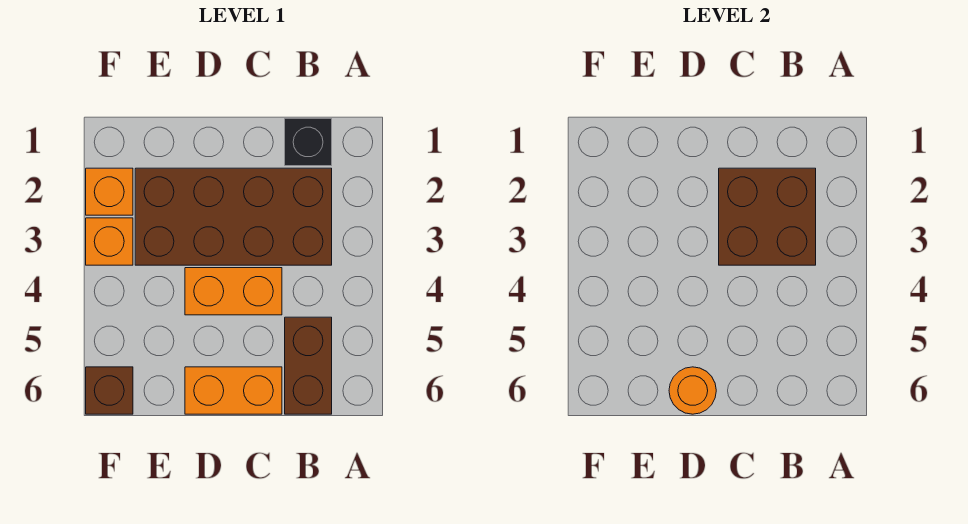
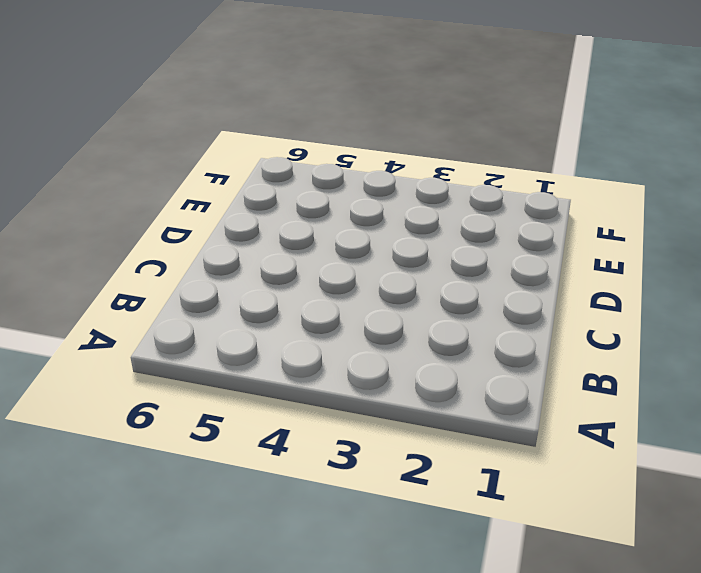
none -> black 1x1 brick [285,118,332,166]
none -> brown 2x4 brick [135,168,332,265]

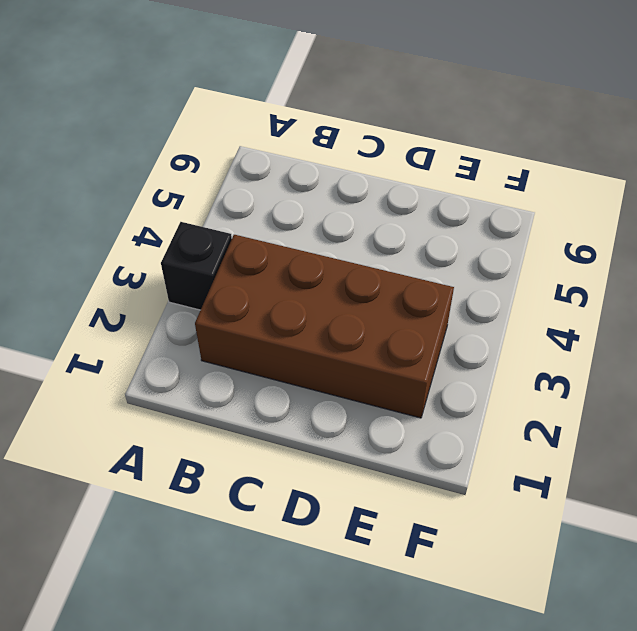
black 1x1 brick [161,222,232,310] -> black 1x1 brick moved to [285,118,332,166]
none -> brown 1x2 brick [285,317,332,414]
none -> orange 1x2 brick [185,268,282,315]

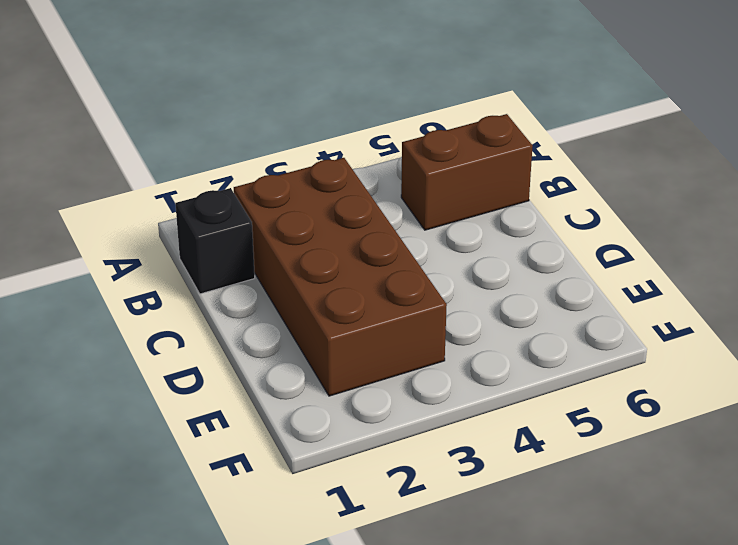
none -> orange 1x2 brick [185,268,282,315]
none -> orange 1x2 brick [185,367,282,414]

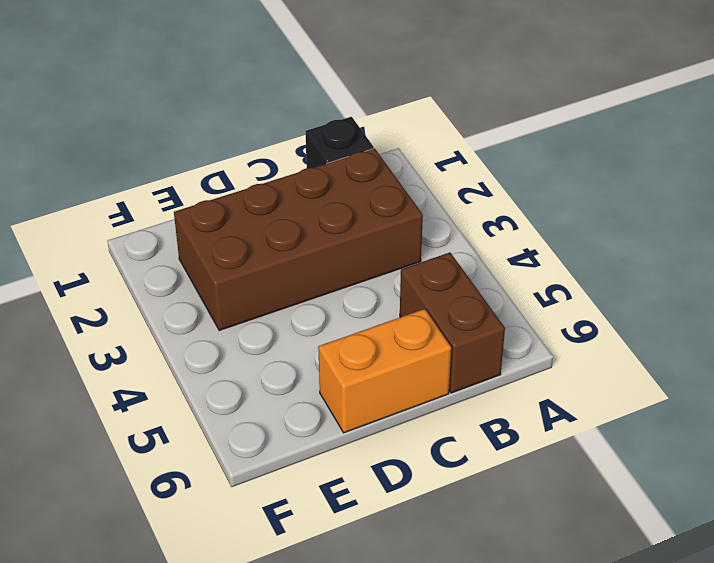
none -> orange 1x2 brick [185,268,282,315]
none -> orange 1x1 brick [86,168,133,215]

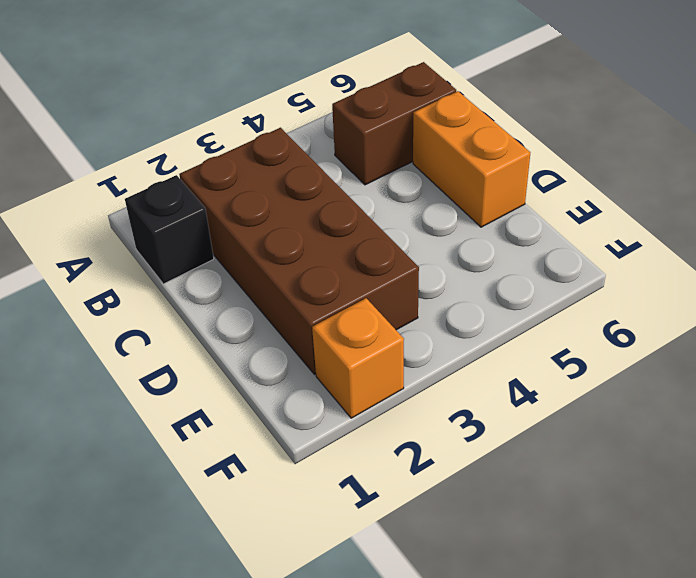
none -> orange 1x2 brick [185,268,282,315]
none -> orange 1x1 brick [86,218,133,265]

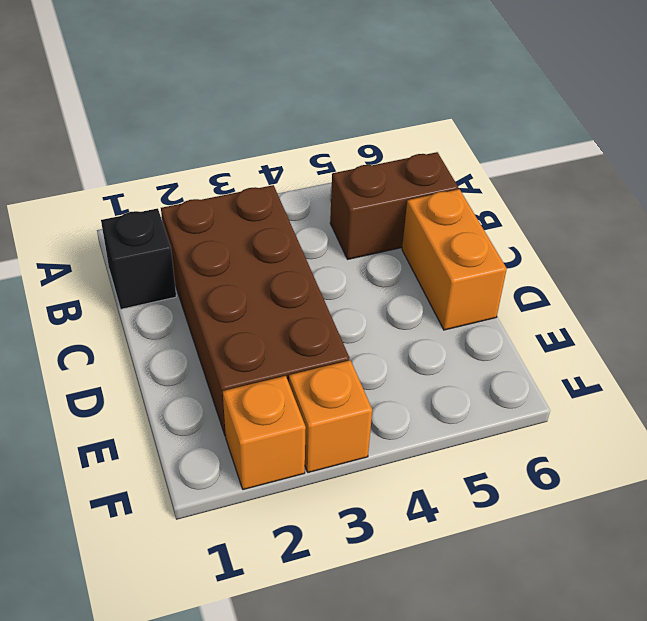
none -> orange 1x2 brick [185,268,282,315]
none -> brown 1x1 brick [86,367,133,414]

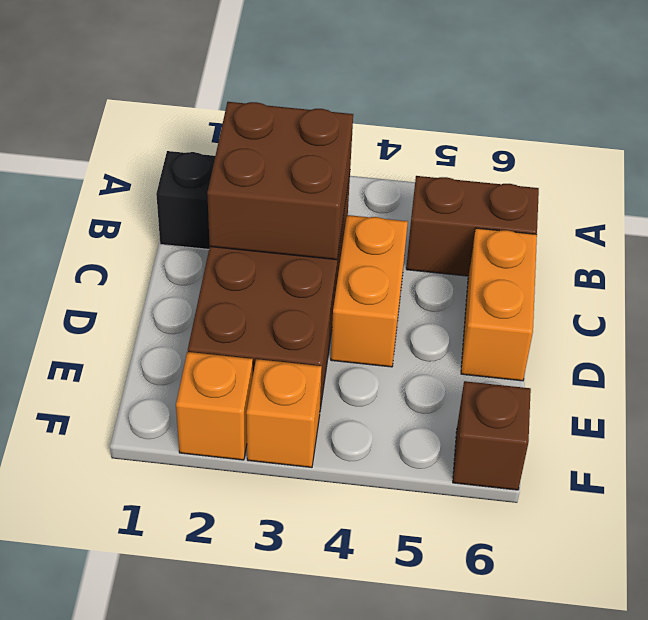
none -> orange 1x1 round brick [669,367,716,414]

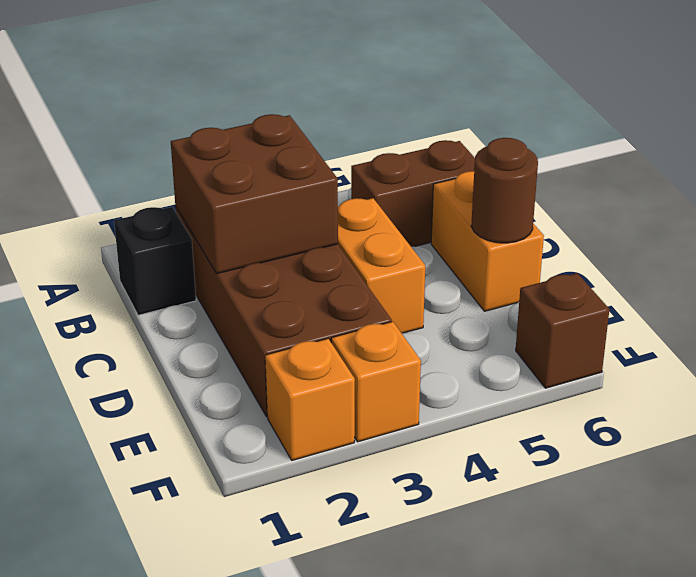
brown 1x1 round brick [471,138,538,243] -> orange 1x1 round brick [669,367,716,414]

